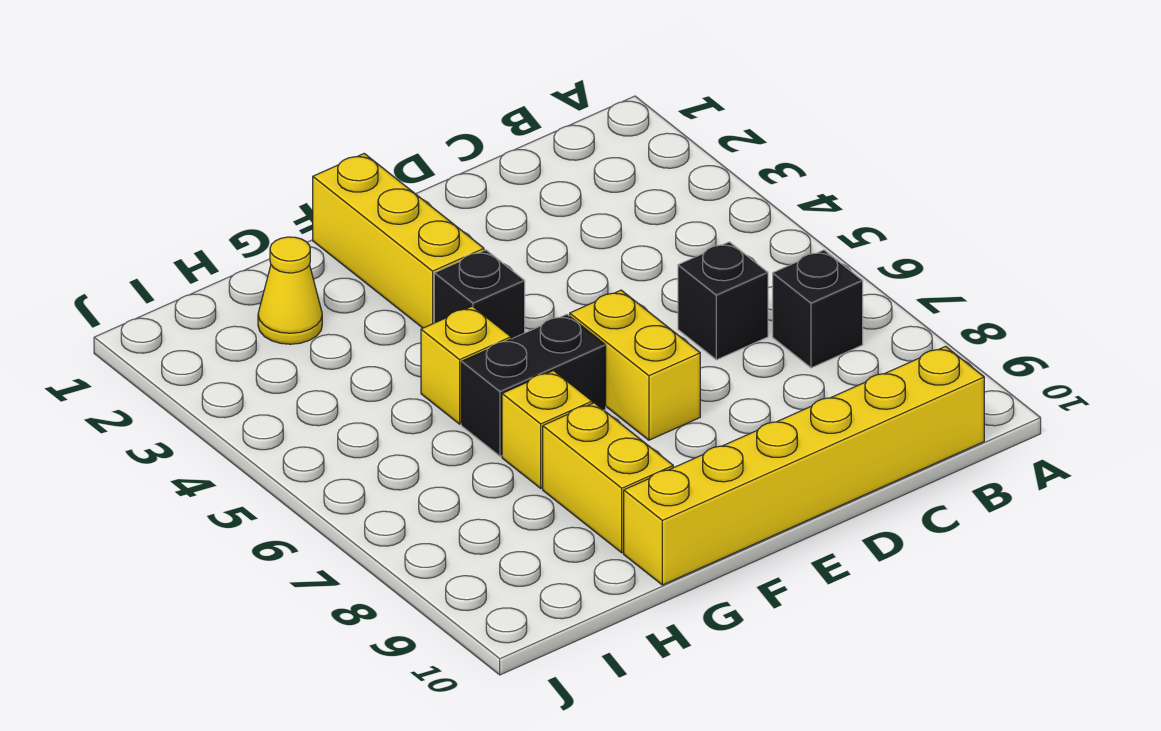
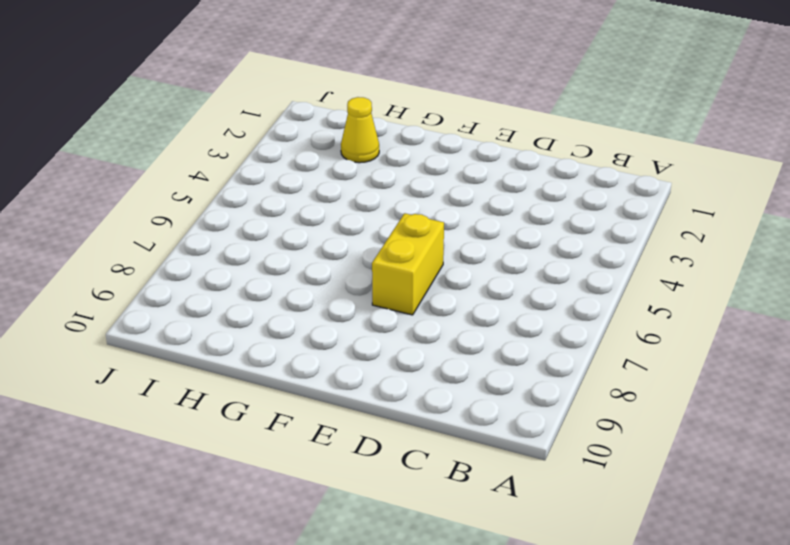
none -> black 1x1 brick [773,250,863,368]
none -> yellow 1x6 brick [624,346,984,585]

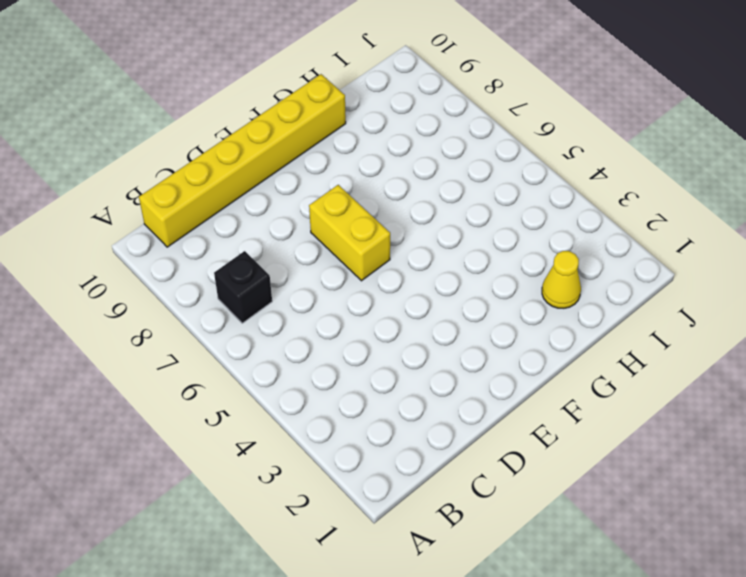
none -> black 1x1 brick [678,242,768,360]
none -> yellow 1x3 brick [313,154,484,328]

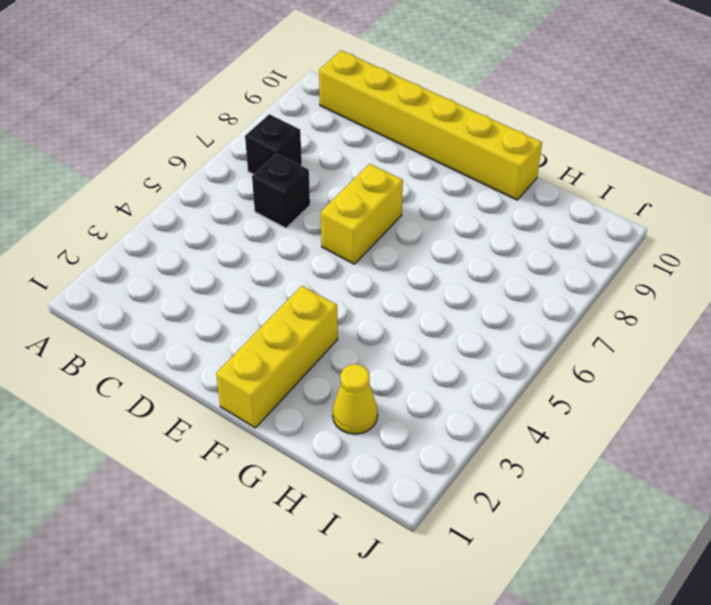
none -> black 1x1 brick [434,250,525,339]
none -> black 1x2 brick [461,314,606,456]

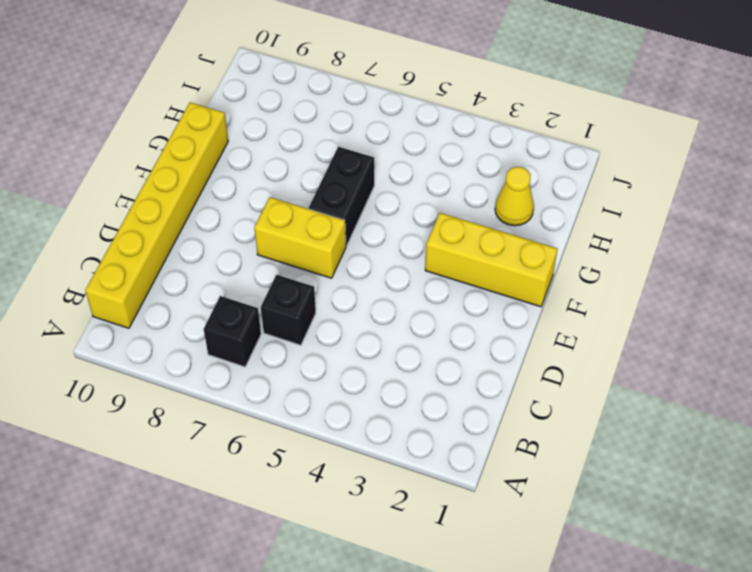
none -> black 1x1 brick [434,250,525,339]
none -> yellow 1x1 brick [421,306,511,424]

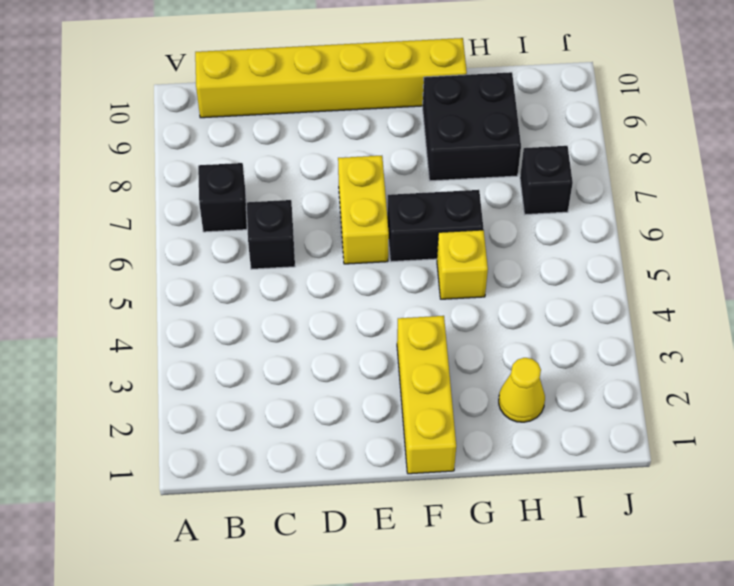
black 2x2 brick [423,72,521,181] -> yellow 1x2 brick [543,403,673,553]
black 1x1 brick [520,146,573,215] -> black 1x1 brick moved to [434,250,525,339]
none -> yellow 1x1 brick [502,371,592,488]

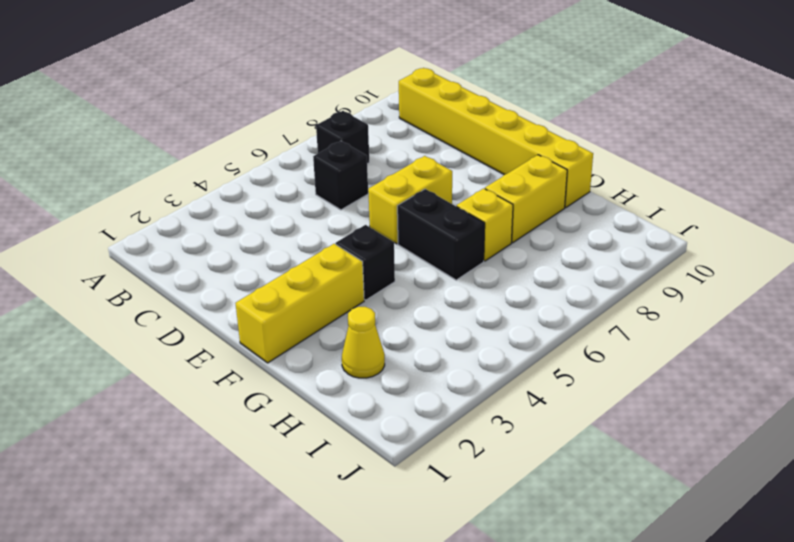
none -> yellow 1x1 brick [421,306,511,424]

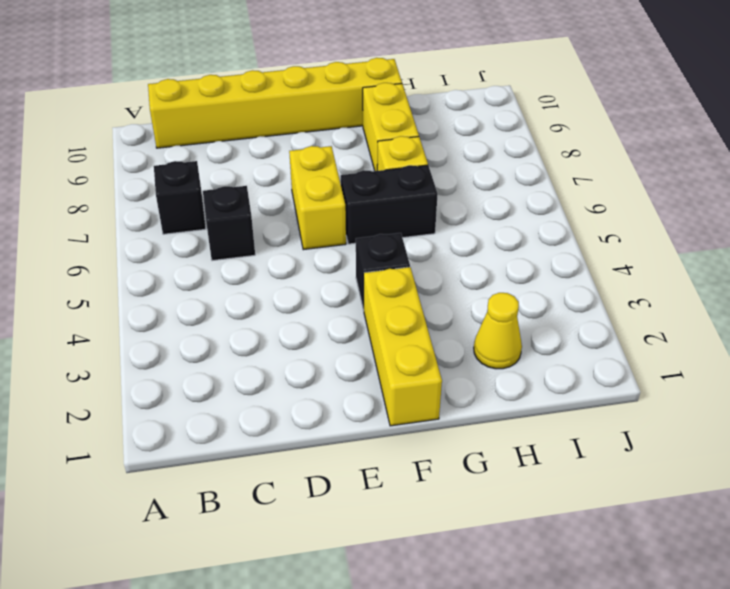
none -> yellow 1x1 brick [421,306,511,424]

